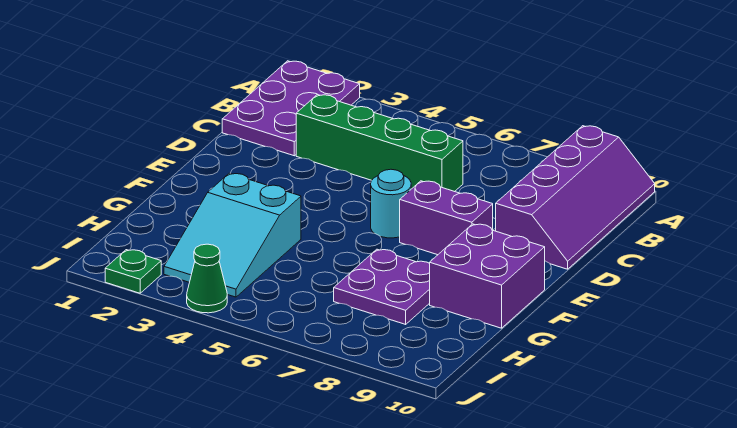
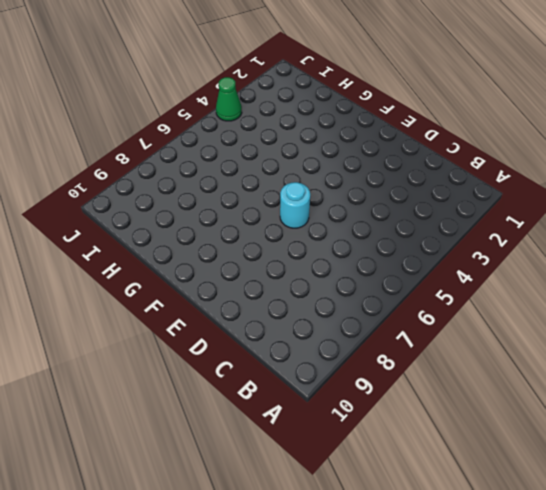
none -> purple 2x3 plate [222,61,360,156]
none -> purple 2x4 slope [496,126,655,269]

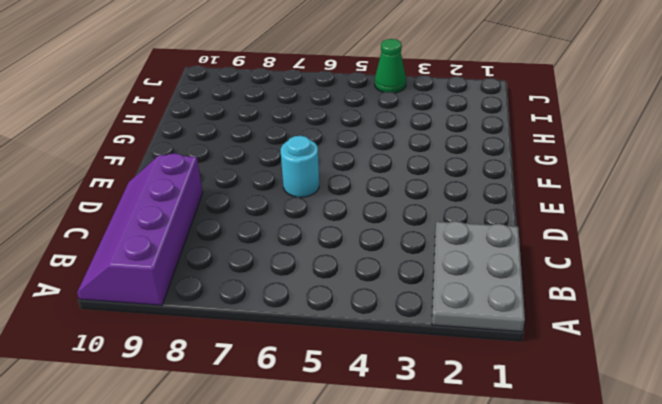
grey 2x3 plate [432,221,525,332] -> purple 2x3 plate [222,61,360,156]
none -> green 1x4 brick [296,95,463,192]
none -> purple 1x2 brick [400,181,493,255]

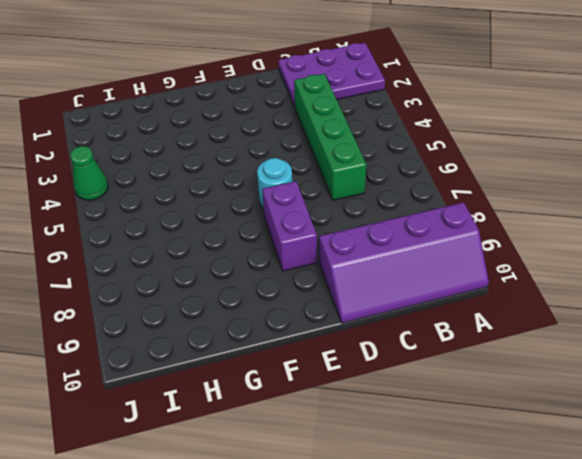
none -> purple 2x2 brick [430,224,545,328]
none -> cyan 2x3 slope [164,173,301,297]

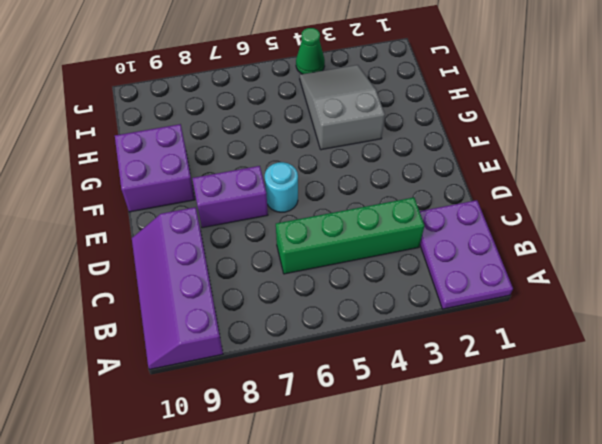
grey 2x3 slope [300,65,385,150] -> cyan 2x3 slope [164,173,301,297]
none -> purple 2x2 plate [334,249,430,324]
none -> green 1x1 plate [105,250,161,293]

